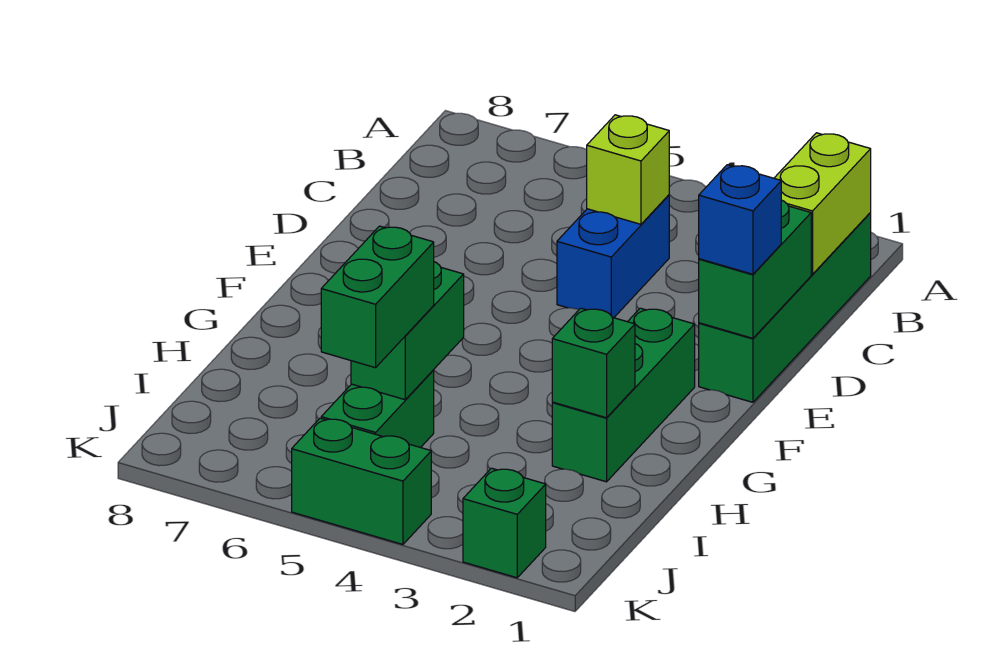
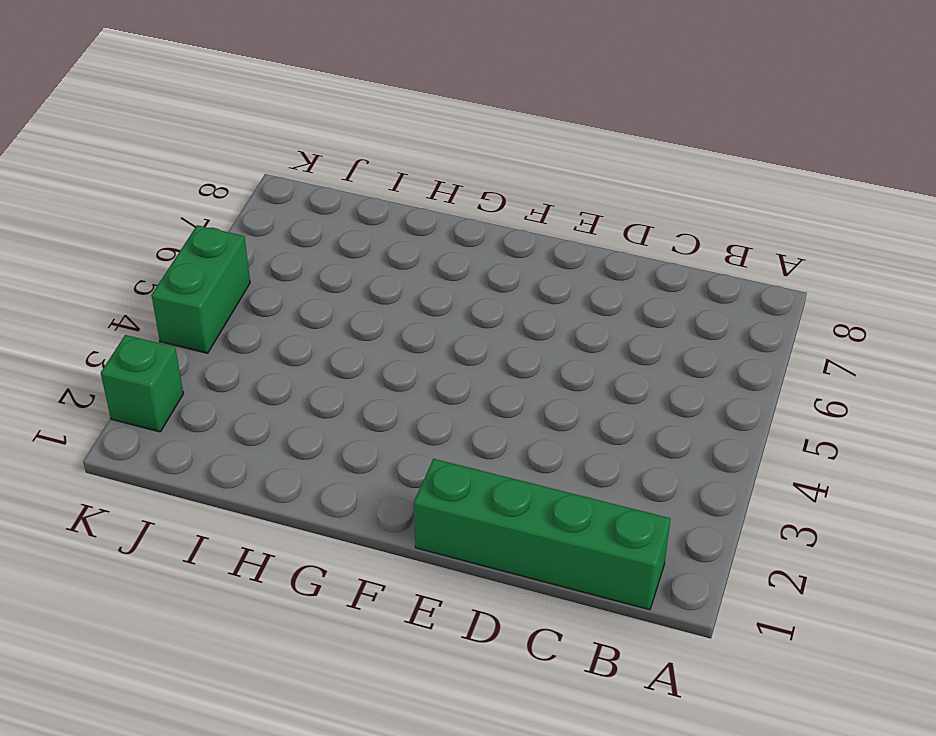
none -> blue 1x2 brick [557,195,669,318]
none -> green 1x3 brick [552,308,695,482]
none -> green 1x2 brick [321,370,434,448]

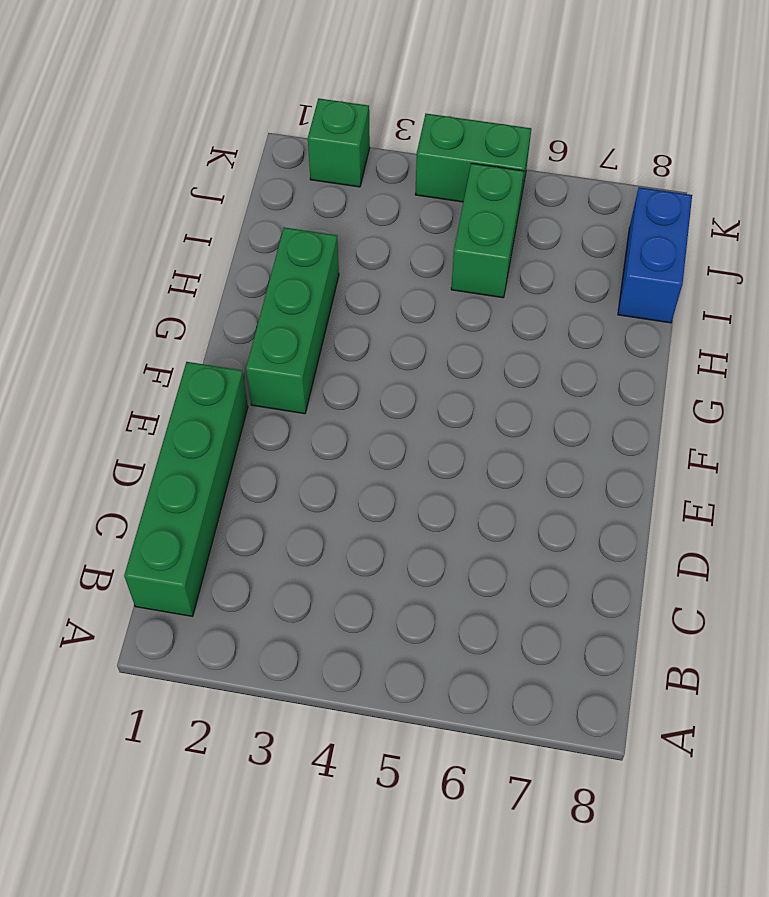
blue 1x2 brick [618,187,692,323] -> blue 1x2 brick moved to [557,195,669,318]
none -> lime 1x2 brick [774,133,871,274]
none -> lime 1x1 brick [587,115,669,224]
none -> green 1x2 brick [699,200,811,338]

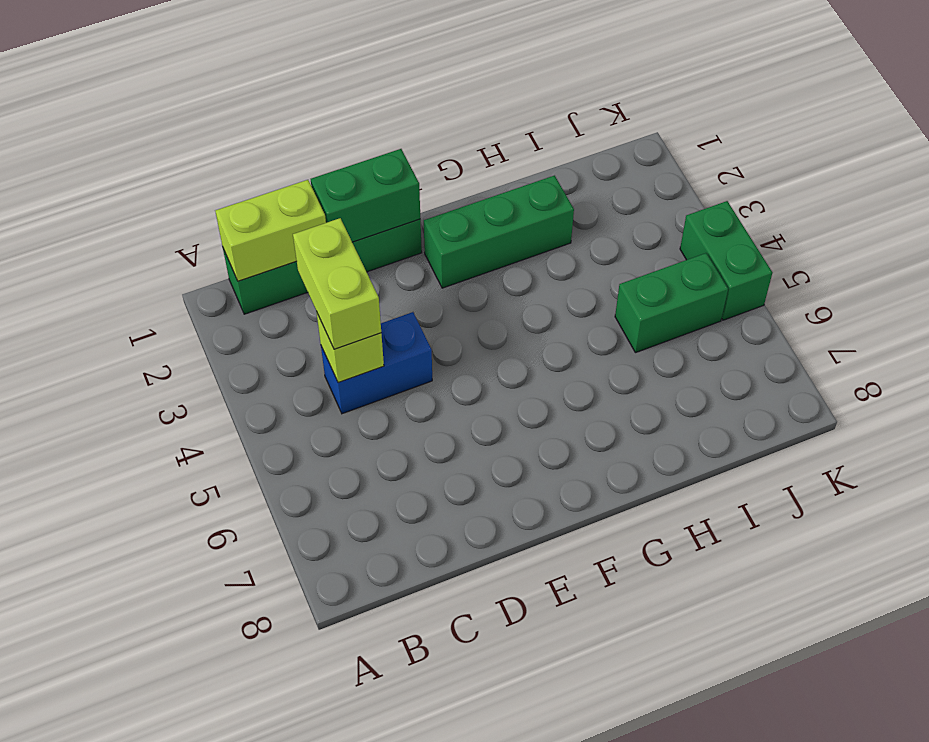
lime 1x2 brick [293,218,381,349] -> none
none -> green 1x1 brick [463,468,546,578]
none -> green 1x1 brick [552,308,635,418]
none -> green 1x2 brick [351,262,464,400]

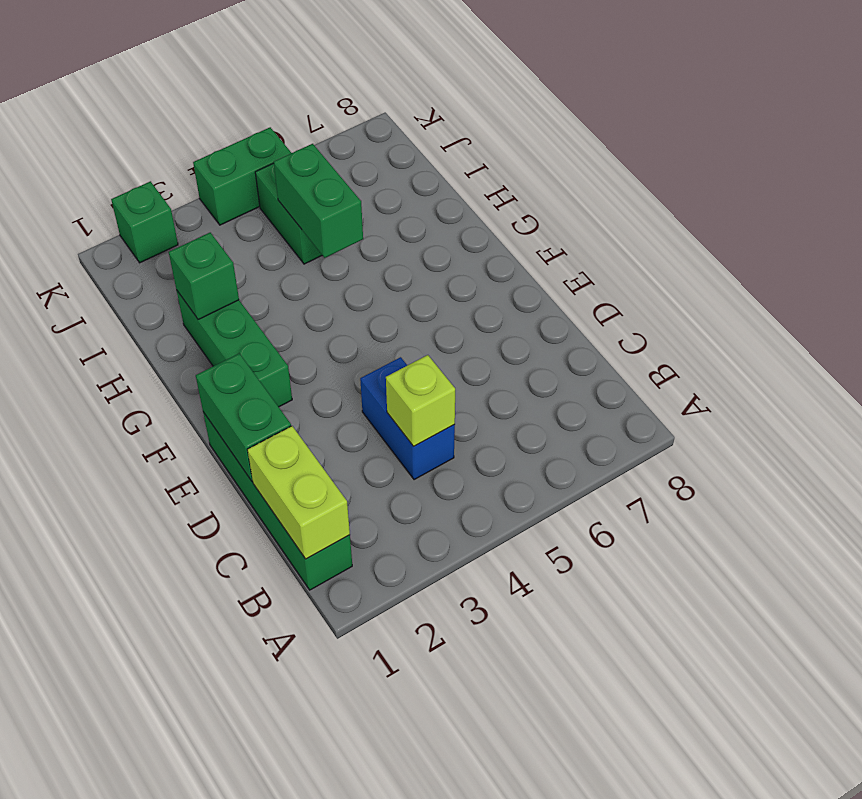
none -> blue 1x1 brick [699,165,781,274]
none -> green 1x2 brick [321,226,434,368]

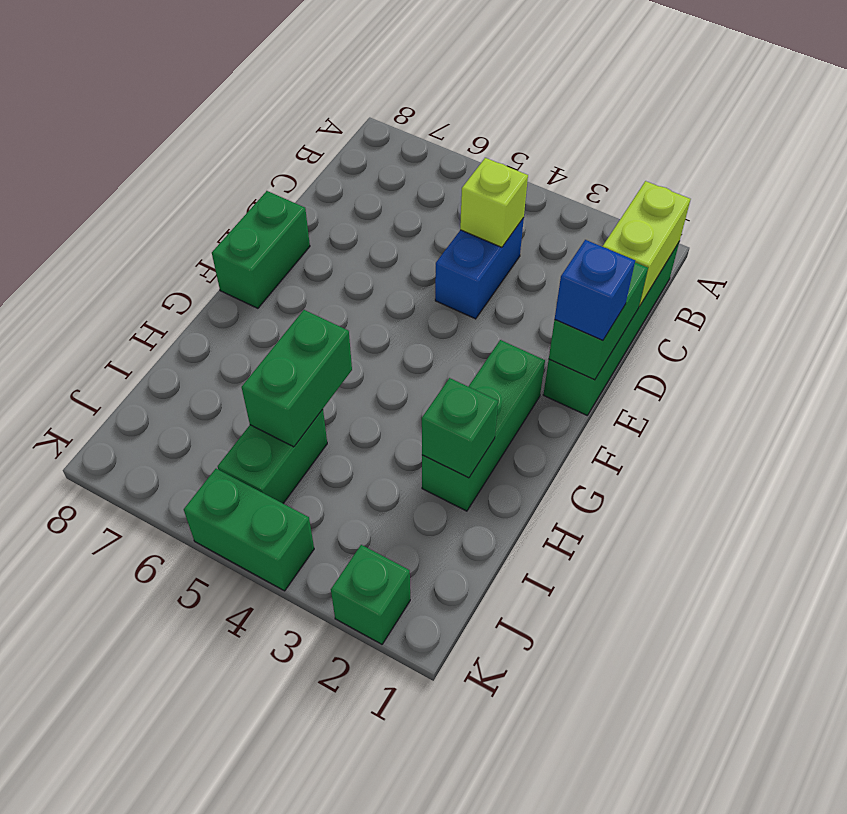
green 1x2 brick [212,191,310,308] -> green 1x2 brick moved to [321,226,434,368]

